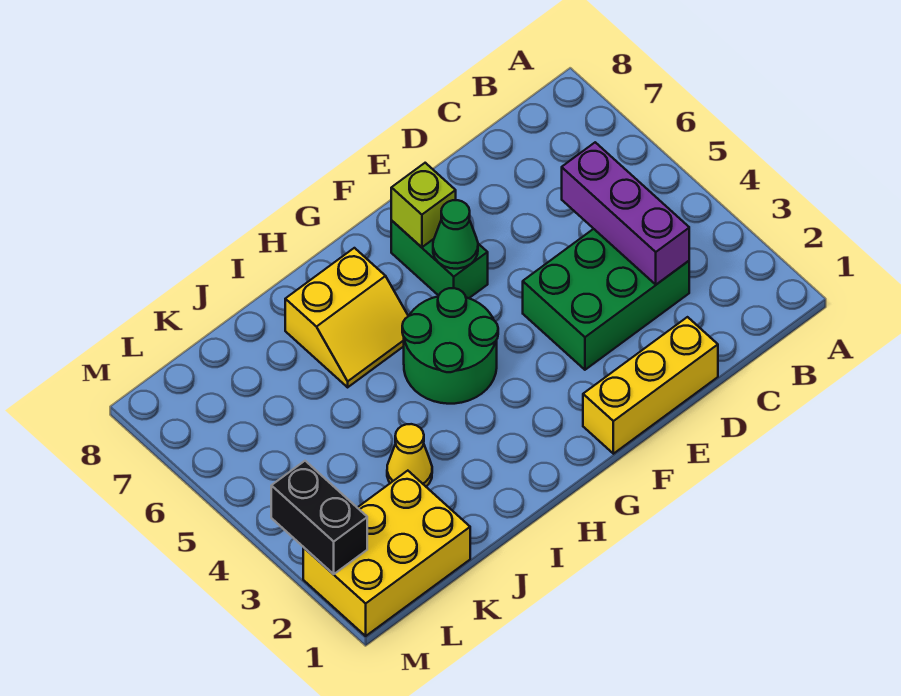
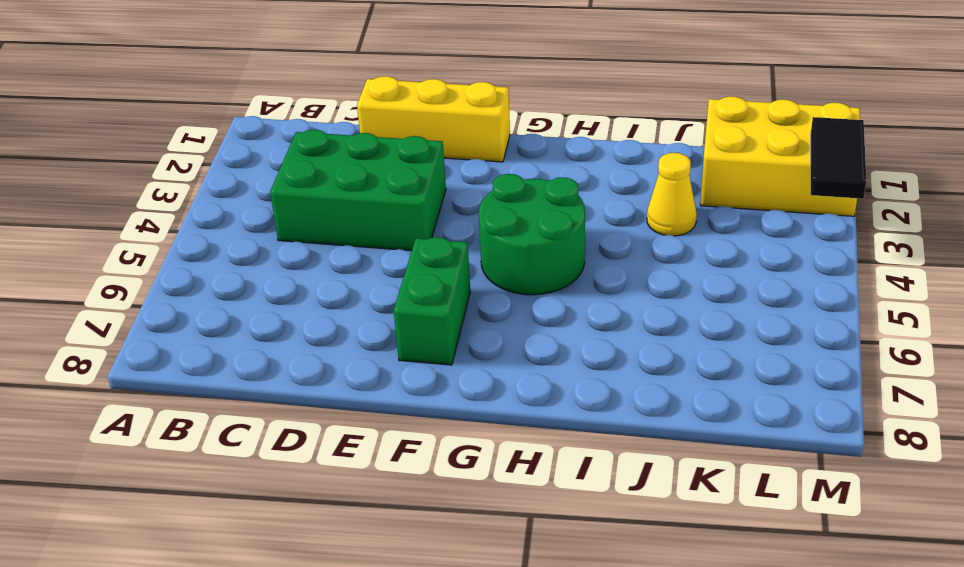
black 1x2 tile [811,117,866,199] -> black 1x2 brick [271,461,367,574]
none -> yellow 2x2 slope [285,248,408,387]
none -> purple 1x3 brick [562,142,689,285]

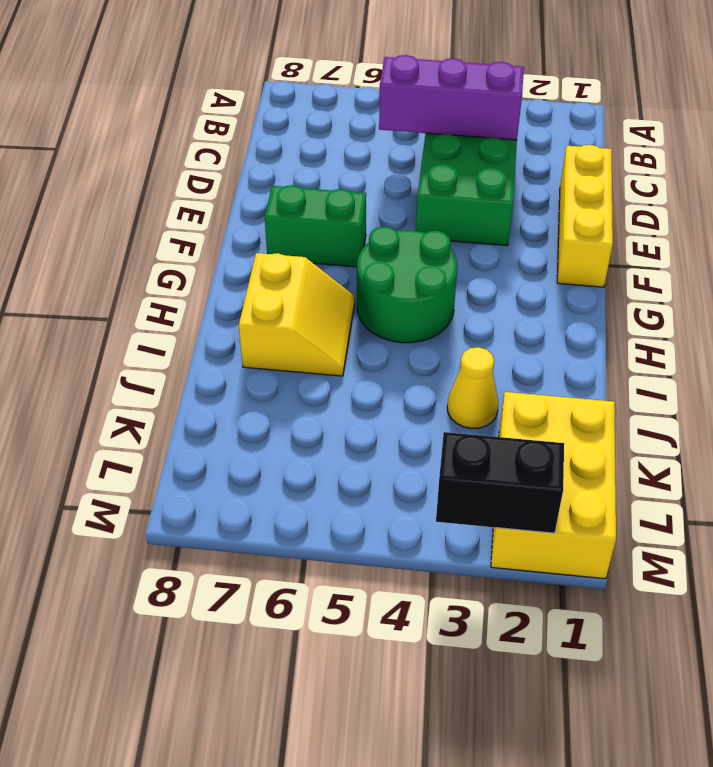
none -> green 1x1 cone [433,200,478,269]
none -> lime 1x1 brick [391,163,456,247]

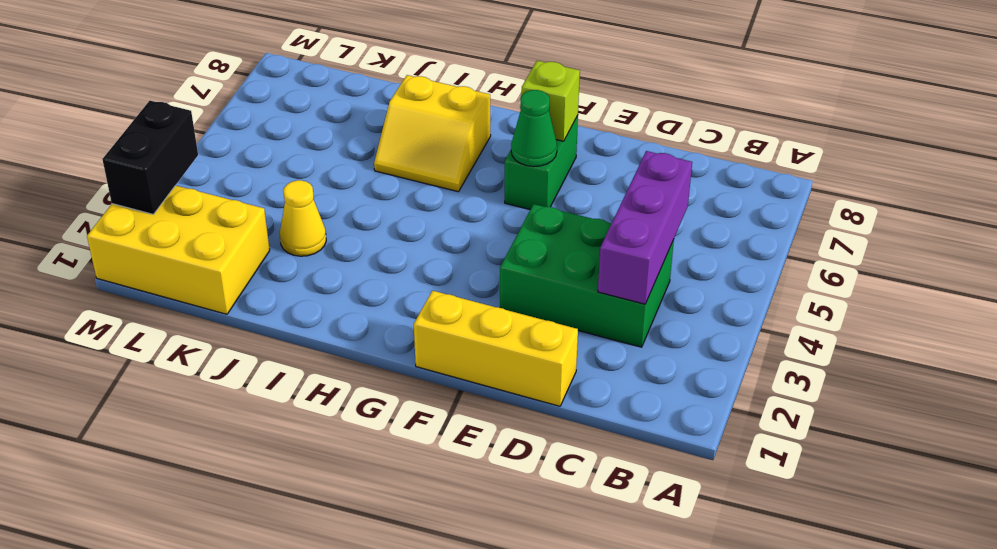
none -> green 2x2 round brick [402,288,498,404]

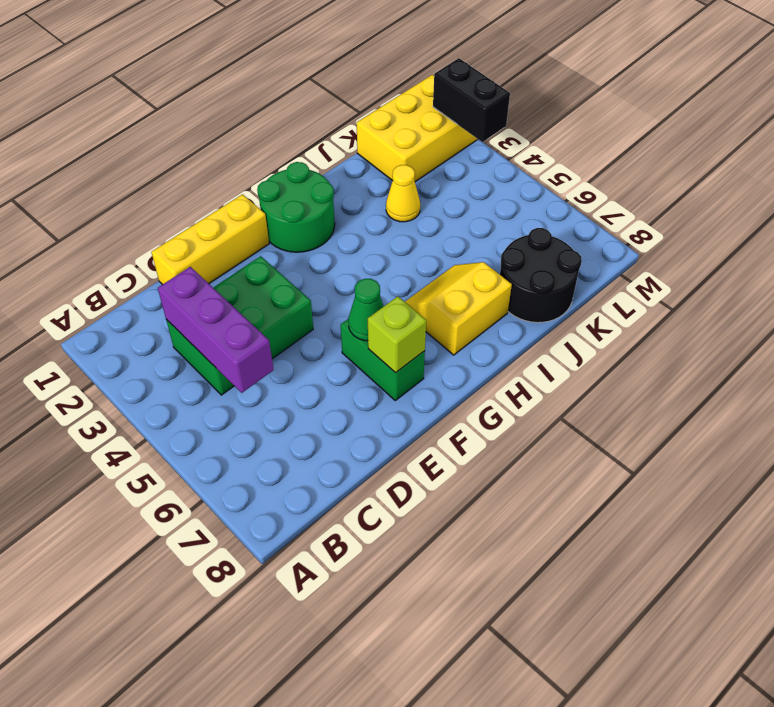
green 2x2 round brick [257,162,335,252] -> green 2x2 round brick moved to [402,288,498,404]
black 2x2 round brick [500,228,582,323] -> none

